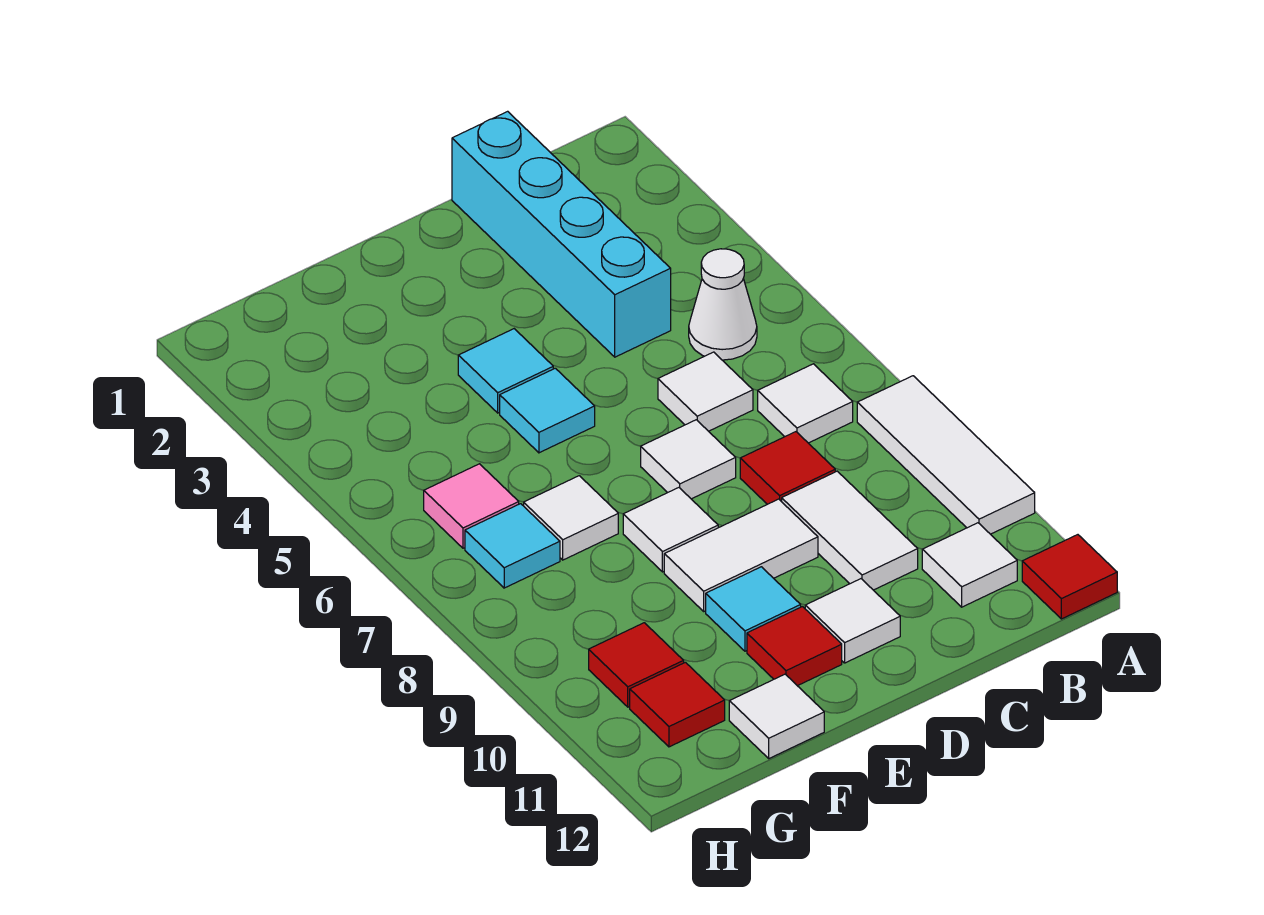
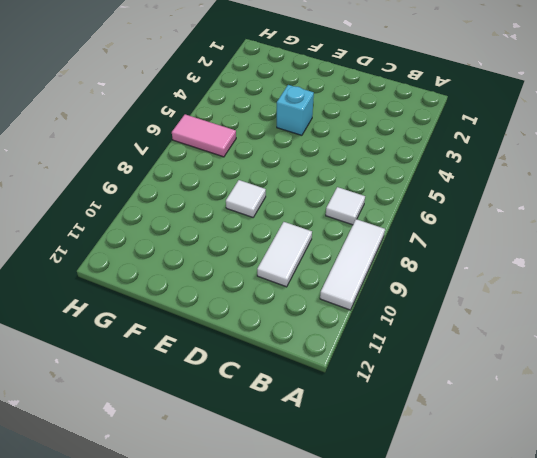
cyan 1x1 brick [277,85,314,135] -> cyan 1x1 tile [458,329,553,413]
pink 1x2 tile [172,114,236,157] -> pink 1x1 tile [424,464,519,548]
none -> red 1x1 tile [1022,535,1117,619]
none -> white 1x1 cone [689,249,757,360]
none -> white 1x1 tile [922,523,1017,607]

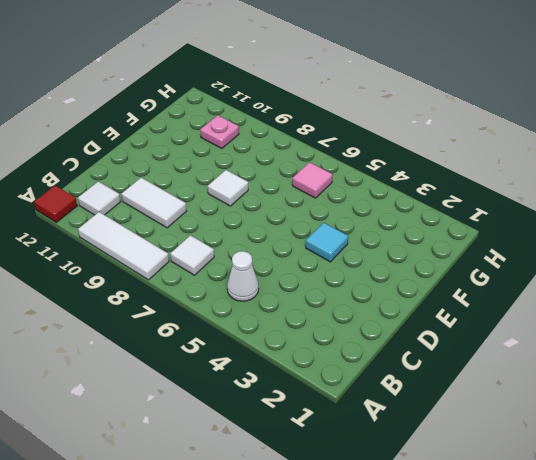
pink 1x1 plate [200,115,239,149] -> red 1x1 tile [589,623,684,707]
none -> cyan 1x4 brick [452,111,671,357]
none -> white 1x1 tile [658,352,753,431]
none -> red 1x1 tile [740,432,835,504]

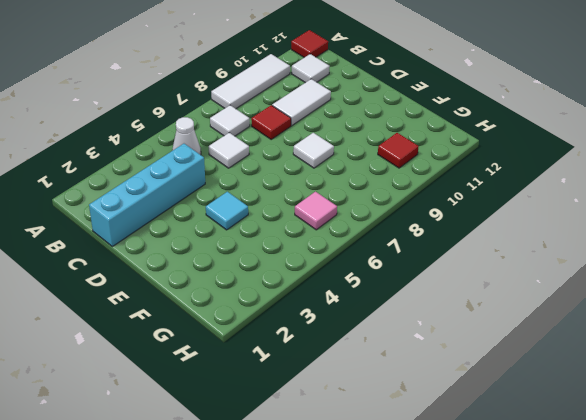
none -> white 1x1 tile [641,420,736,499]
none -> white 1x2 tile [664,499,818,611]
none -> white 1x1 tile [805,579,900,663]

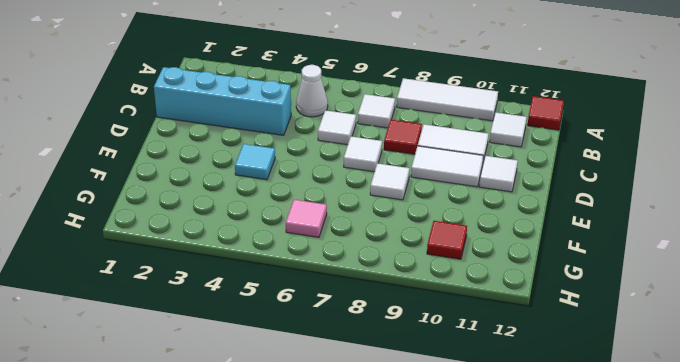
white 1x2 tile [411,146,483,187] -> white 1x2 tile turned to [664,499,818,611]
none -> cyan 1x1 tile [500,368,595,453]
none -> cyan 1x1 tile [706,567,801,651]
none -> red 1x1 tile [747,607,842,686]

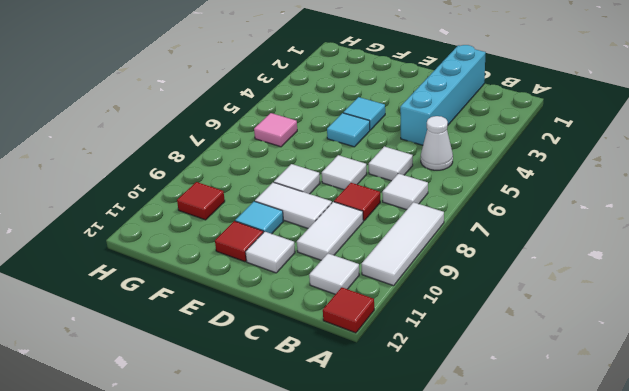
none -> white 1x1 tile [524,476,618,560]
none -> white 1x1 tile [729,674,824,758]
none -> cyan 1x1 tile [465,504,560,588]

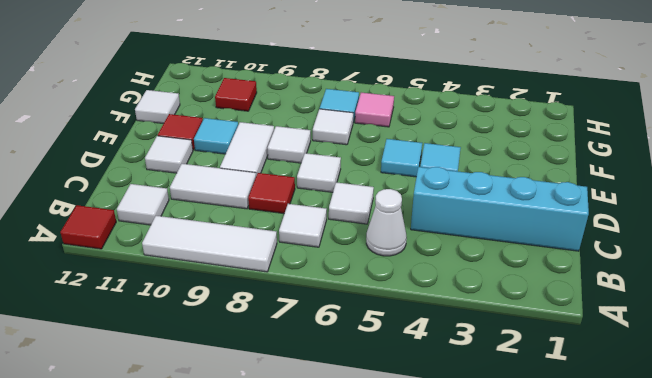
none -> red 1x1 tile [630,662,725,747]

